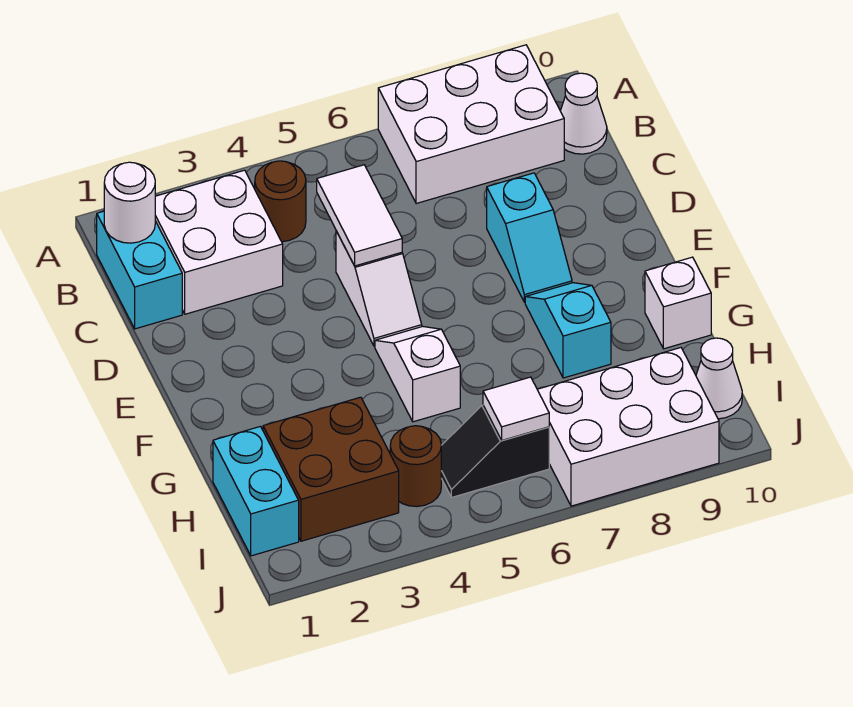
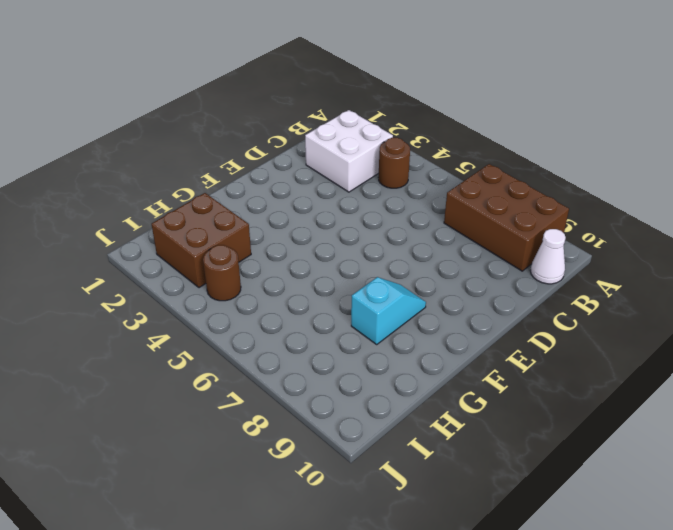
brown 2x3 brick [444,164,569,271] -> white 2x3 brick [378,45,564,204]
none -> cyan 1x2 brick [97,211,182,329]
none -> white 1x2 slope [336,231,422,346]
none -> cyan 1x2 slope [487,173,572,302]

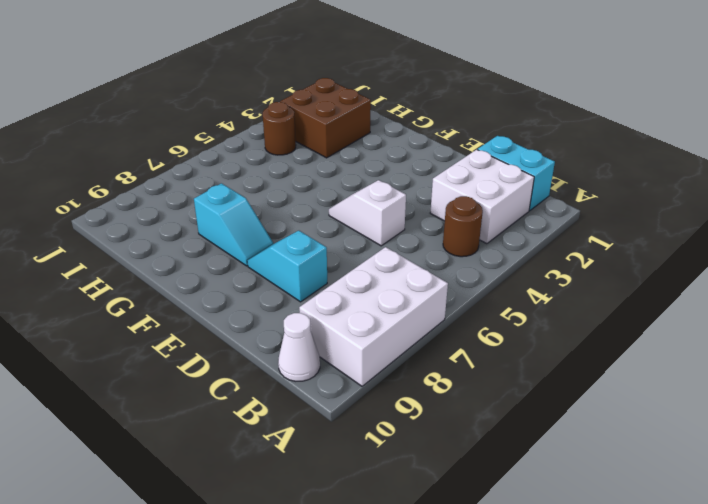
none -> white 1x2 slope [375,326,460,422]
none -> white 1x1 brick [645,257,711,349]
none -> cyan 1x2 brick [213,427,299,556]

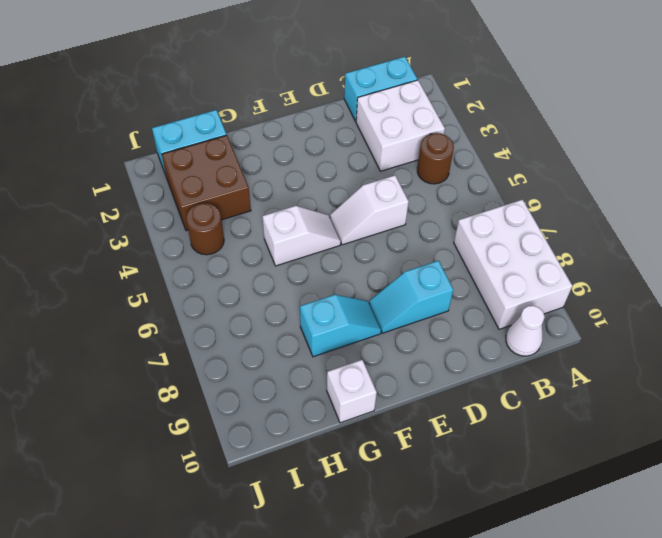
none -> black 1x2 slope [441,405,549,497]
none -> white 2x3 brick [537,348,719,506]
none -> white 1x1 cone [696,338,742,419]

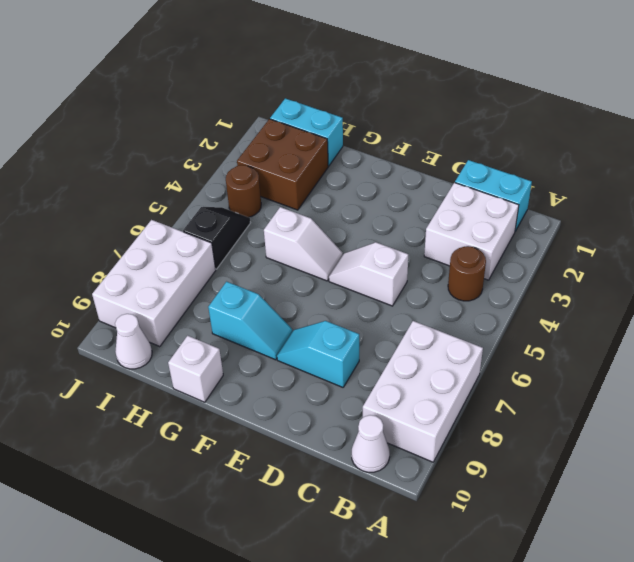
none -> white 1x1 round brick [104,162,155,243]
none -> white 1x2 tile [317,165,402,266]
none -> white 1x1 tile [483,377,549,440]

